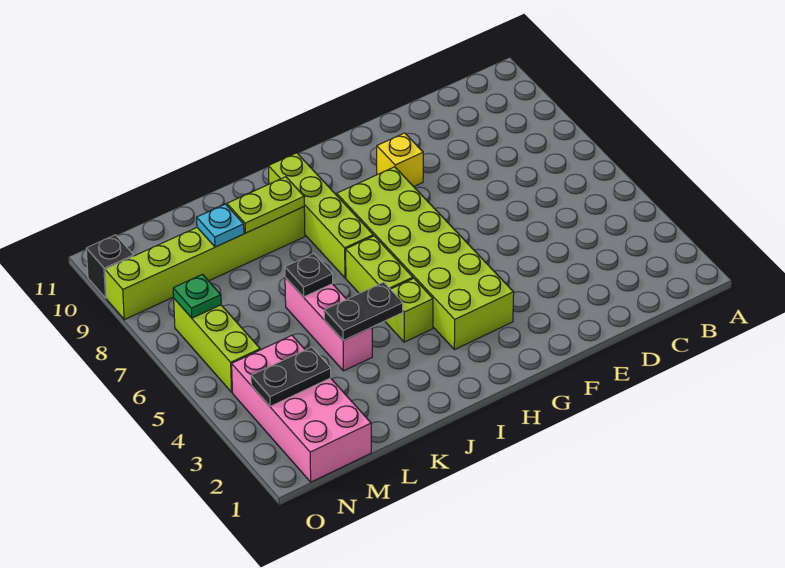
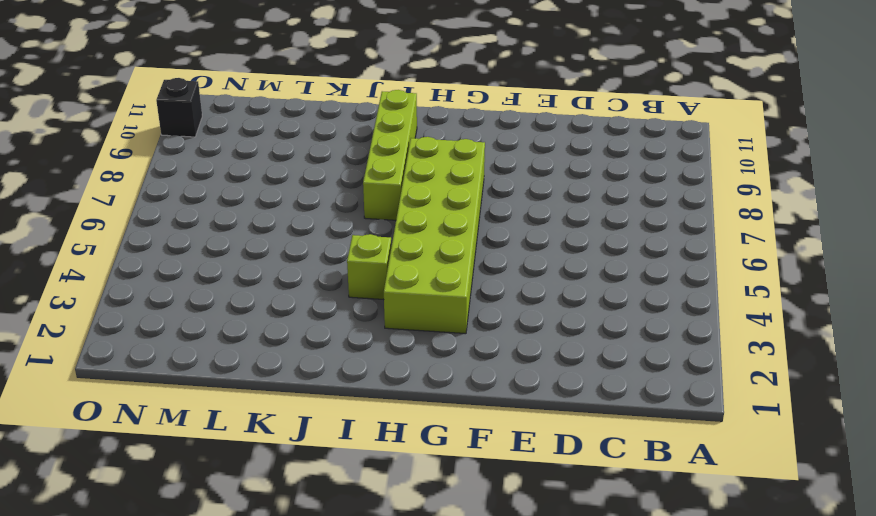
none -> yellow 1x1 brick [377,133,423,186]
none -> lime 1x2 brick [346,236,413,293]
none -> lime 1x6 brick [105,207,305,320]

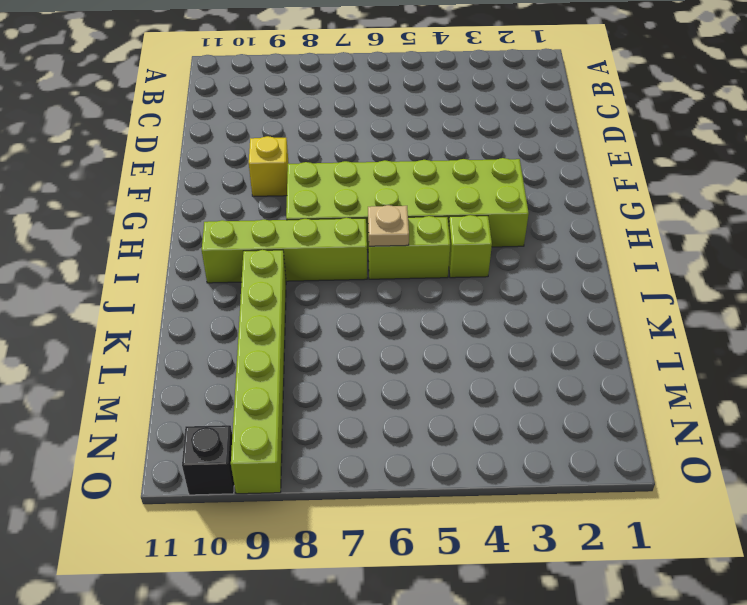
tan 1x1 plate [368,205,409,246] -> none
none -> pink 1x3 brick [285,277,372,371]
none -> pink 2x4 brick [232,335,371,482]
none -> lime 1x3 brick [174,299,260,392]

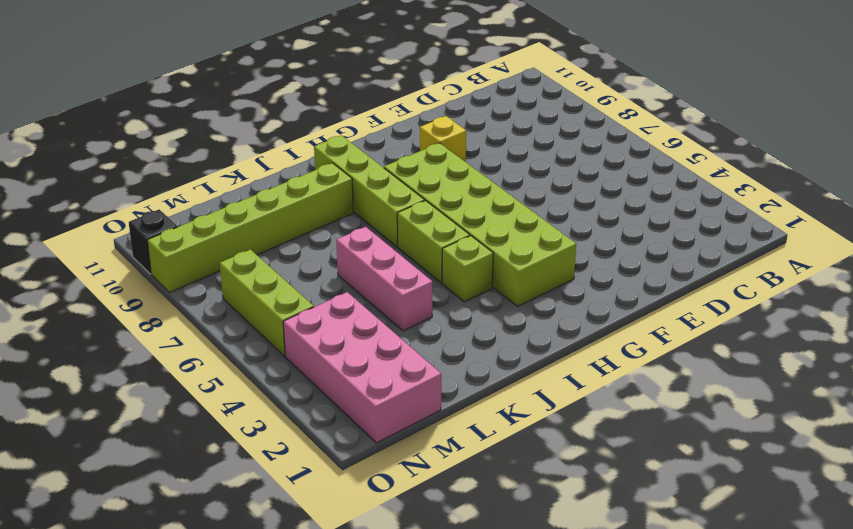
none -> black 1x2 plate [324,282,403,341]
none -> lime 1x2 plate [227,177,304,233]
none -> black 1x1 plate [285,254,333,297]

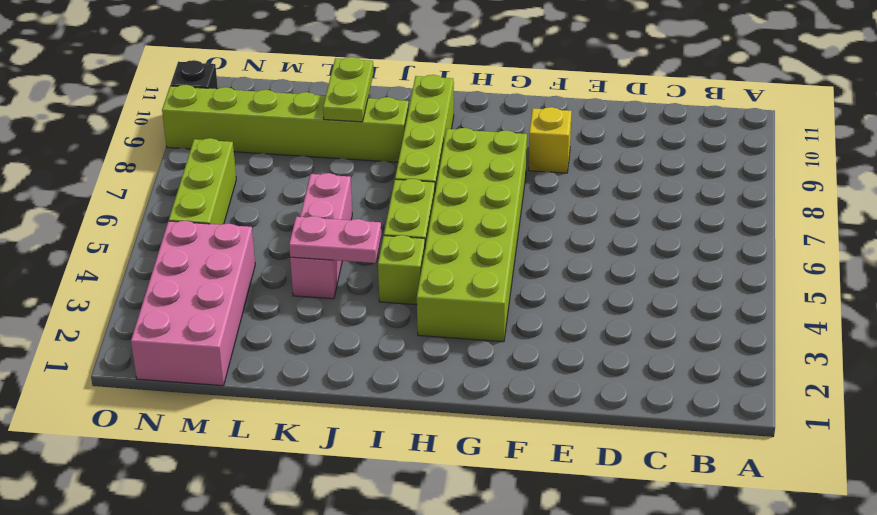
pink 1x2 plate [289,216,381,263] -> black 1x2 plate [324,282,403,341]
lime 1x2 plate [323,57,374,122] -> lime 1x2 plate turned to [227,177,304,233]
none -> black 1x1 plate [285,254,333,297]
none -> cyan 1x1 plate [197,204,244,247]
none -> black 1x2 plate [251,347,331,406]

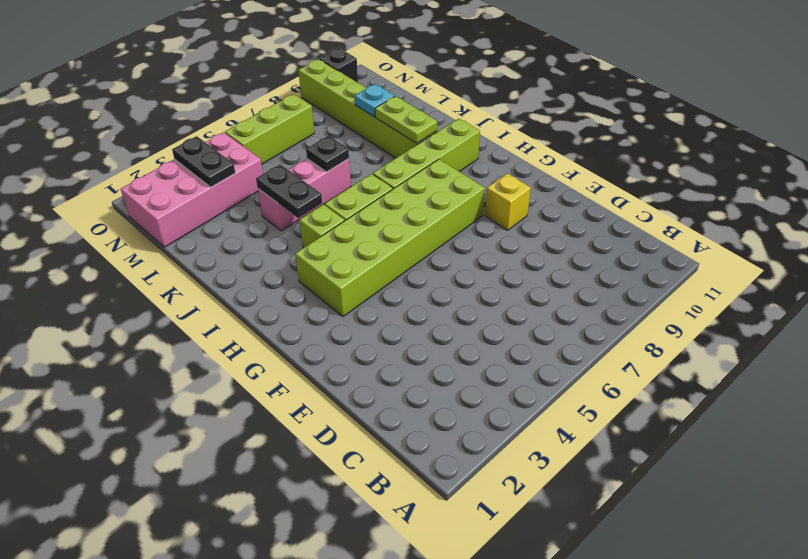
none -> green 1x1 plate [173,274,221,318]

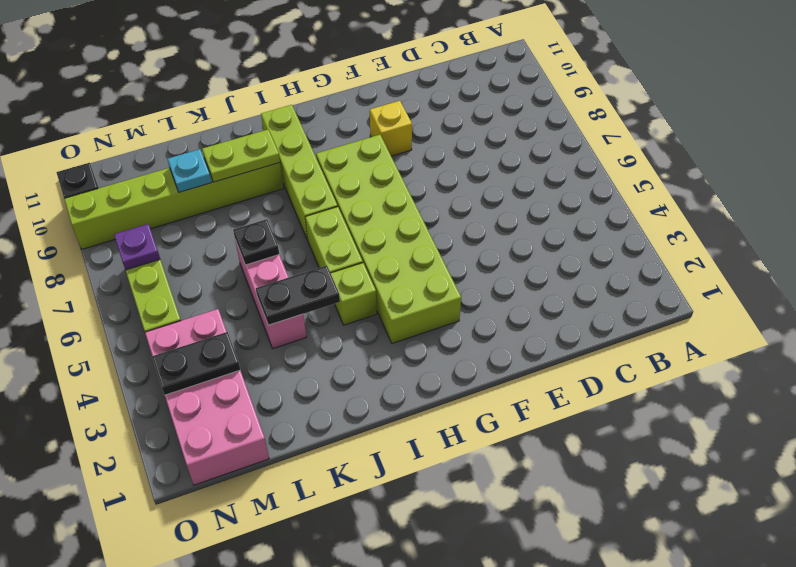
purple 1x1 plate [114,224,160,270] -> green 1x1 plate [173,274,221,318]

